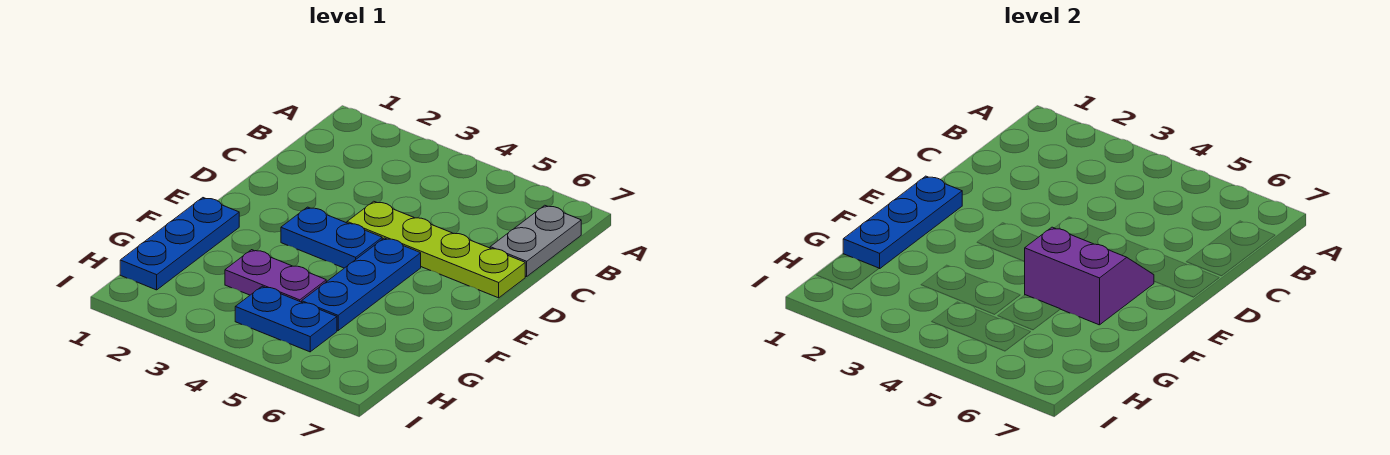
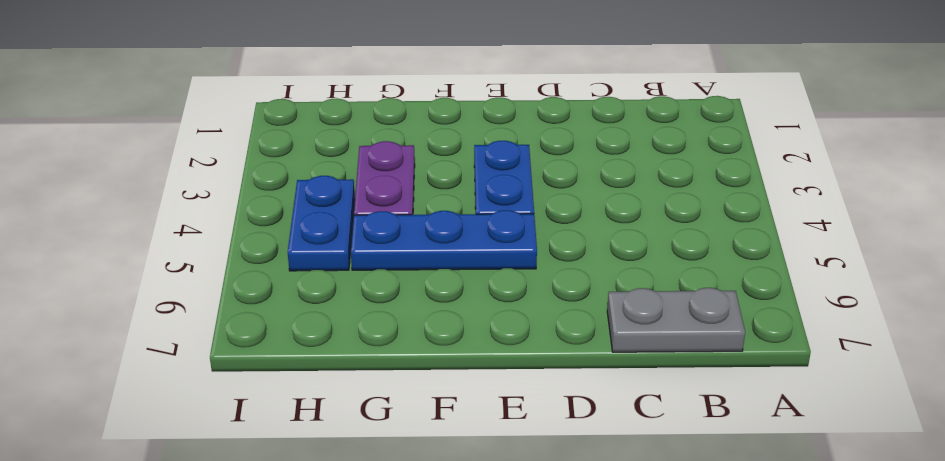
none -> lime 1x4 plate [347,201,525,298]
none -> blue 1x3 plate [120,198,239,290]

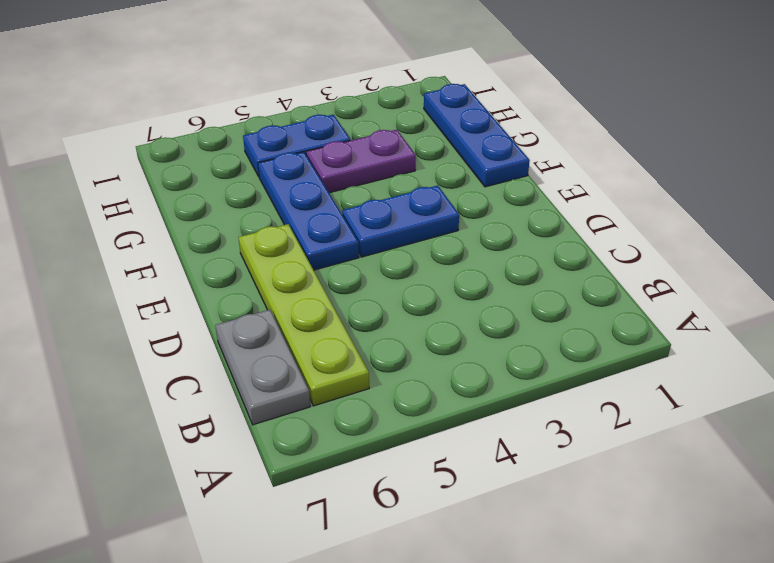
lime 1x4 plate [238,224,369,406] -> lime 1x4 plate turned to [347,201,525,298]
none -> blue 1x3 plate [843,176,962,269]
none -> purple 2x2 slope [1024,227,1154,325]

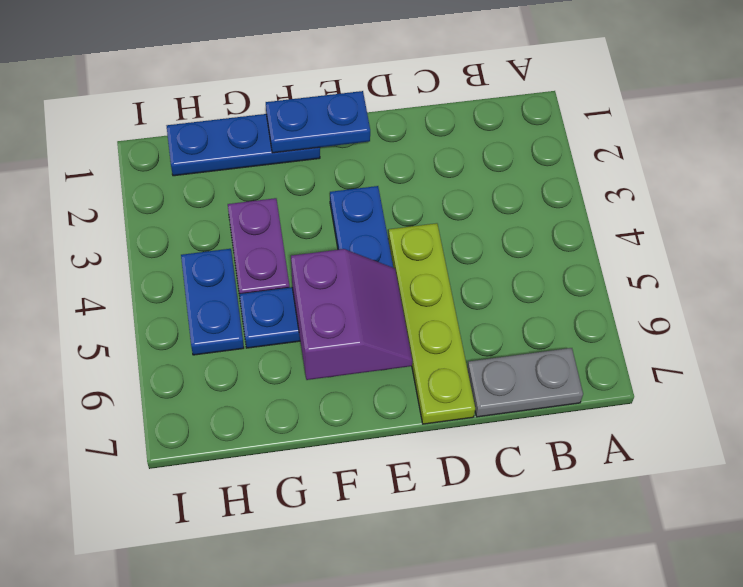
blue 1x2 plate [266,91,370,153] -> blue 1x3 plate [843,176,962,269]

